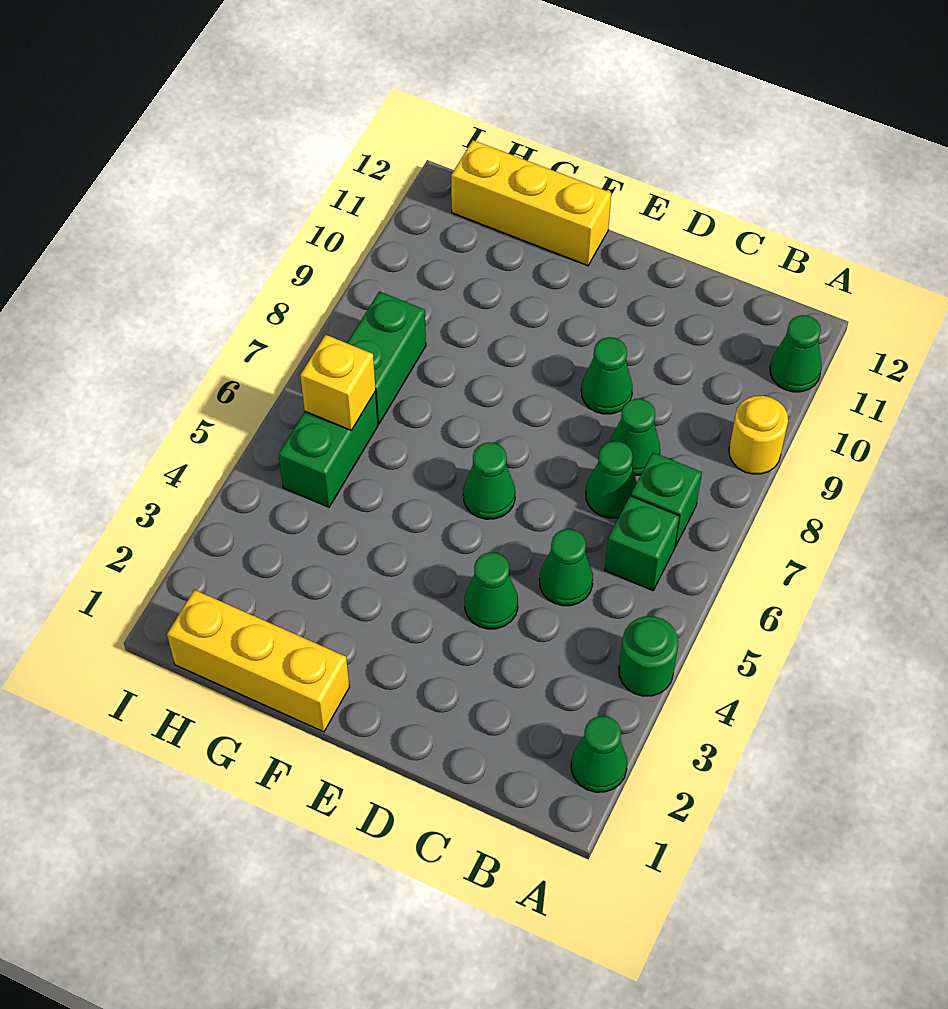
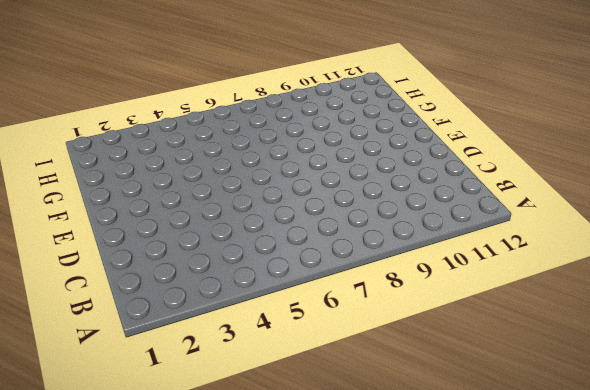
none -> green 1x1 cone [571,716,627,792]
none -> green 1x1 round brick [619,616,678,696]
none -> yellow 1x1 round brick [729,396,788,474]

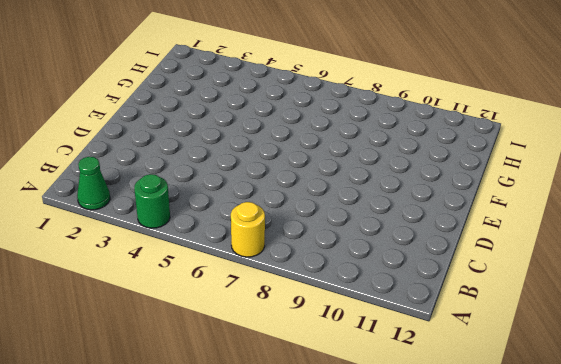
yellow 1x1 round brick [231,202,265,257] -> yellow 1x1 round brick moved to [729,396,788,474]
none -> green 1x1 cone [770,315,822,392]
none -> green 1x1 brick [605,496,680,590]
none -> green 1x1 brick [631,452,702,547]

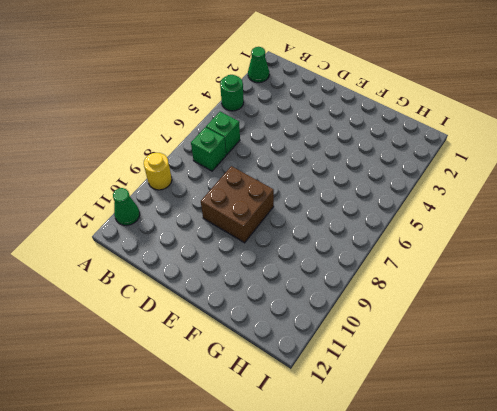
brown 2x2 brick [201,166,274,243] -> green 1x1 cone [581,337,632,414]
none -> green 1x1 cone [539,529,593,606]
none -> green 1x1 cone [586,441,637,518]
none -> green 1x1 cone [610,399,660,475]

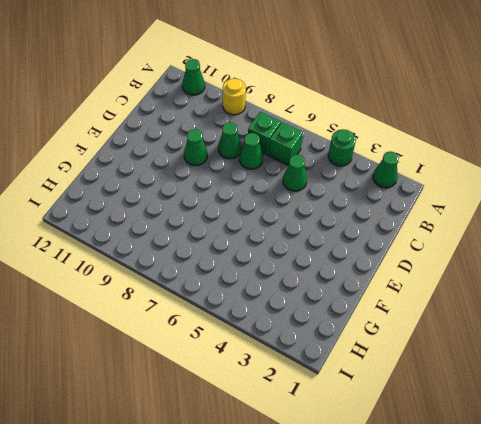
none -> green 1x1 cone [465,552,518,629]
none -> green 1x1 cone [463,442,515,519]
none -> yellow 1x3 brick [167,590,350,732]

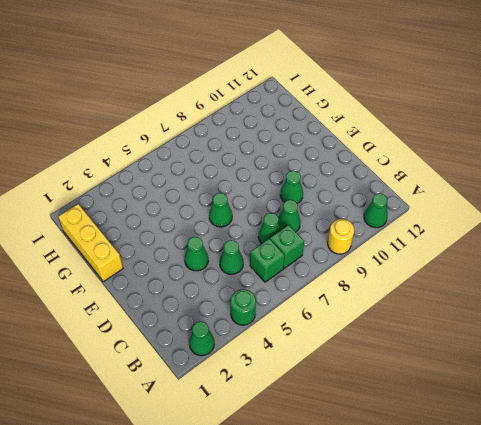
none -> yellow 1x3 brick [451,140,611,266]
none -> green 1x2 brick [278,391,378,507]
none -> green 1x2 brick [347,291,426,424]

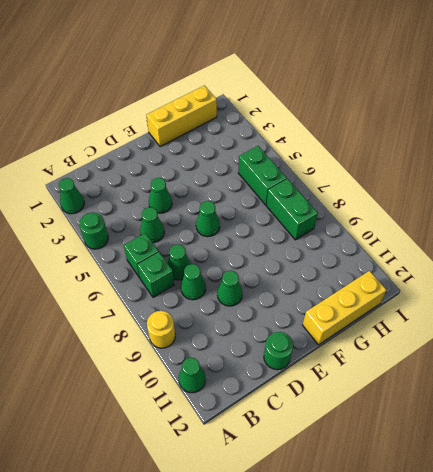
green 1x1 round brick [264,332,293,370] -> none
none -> yellow 1x1 brick [300,335,376,430]

